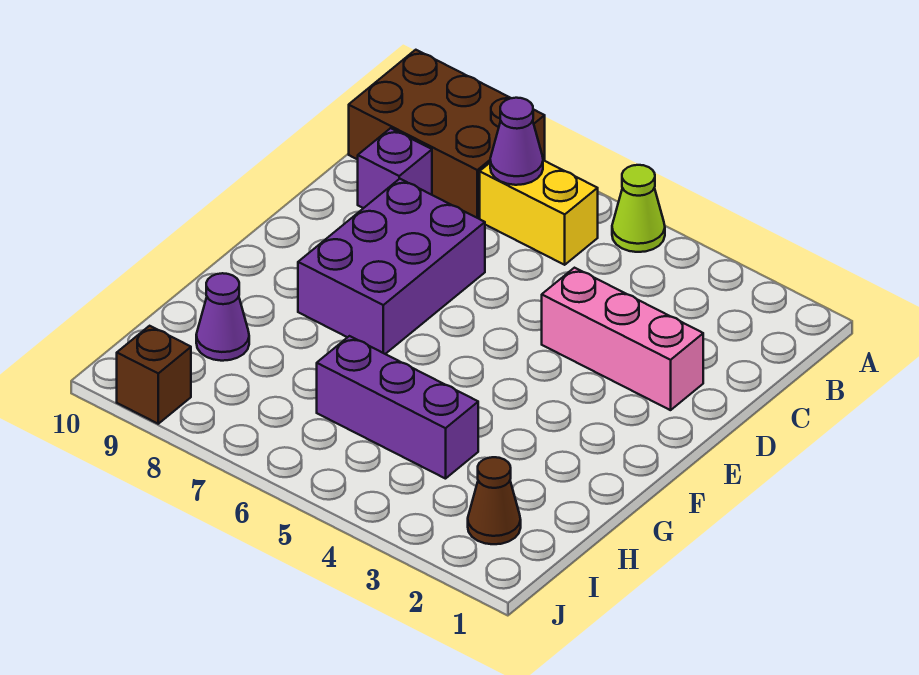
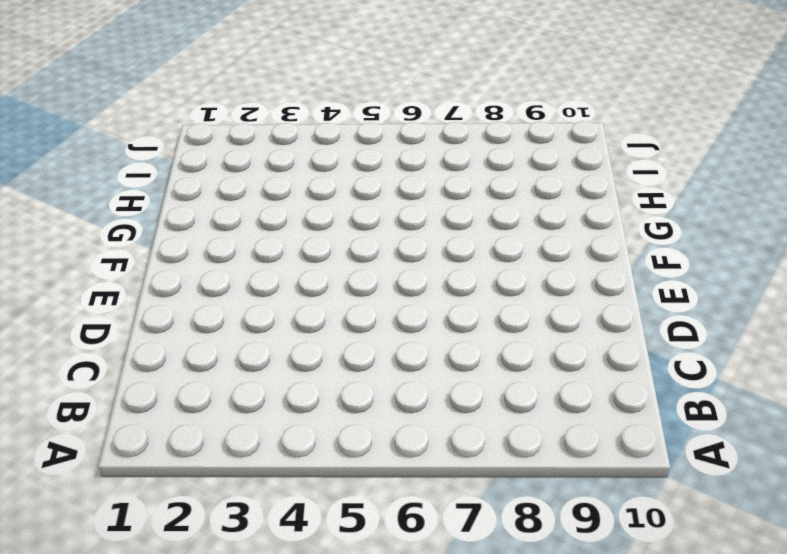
none -> lime 1x1 cone [612,165,665,252]
none -> brown 2x3 brick [349,50,545,219]

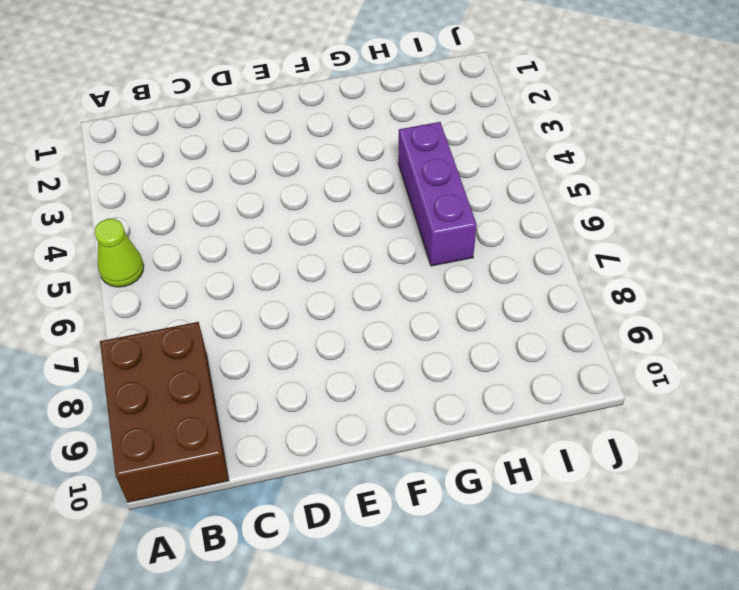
none -> yellow 1x2 brick [480,160,598,265]
none -> purple 1x1 brick [358,128,432,208]

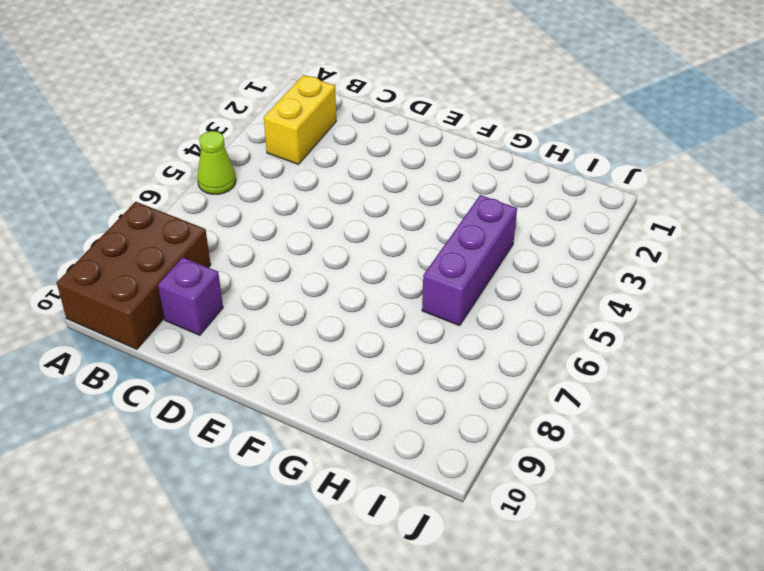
yellow 1x2 brick [264,75,336,164] -> yellow 1x2 brick moved to [480,160,598,265]
none -> pink 1x3 brick [542,268,703,410]
none -> purple 2x3 brick [298,179,485,354]

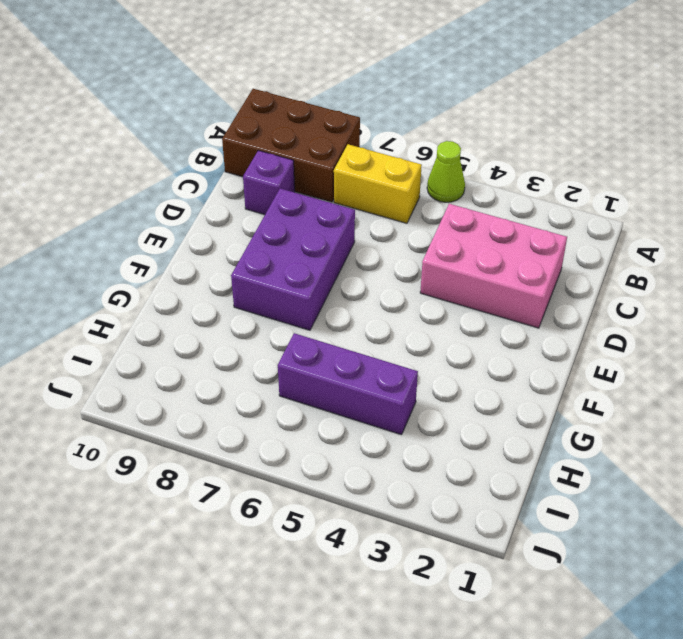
pink 2x3 brick [420,204,567,328] -> pink 1x3 brick [542,268,703,410]
none -> purple 1x1 cone [196,273,249,361]
none -> brown 1x1 cone [468,457,521,544]

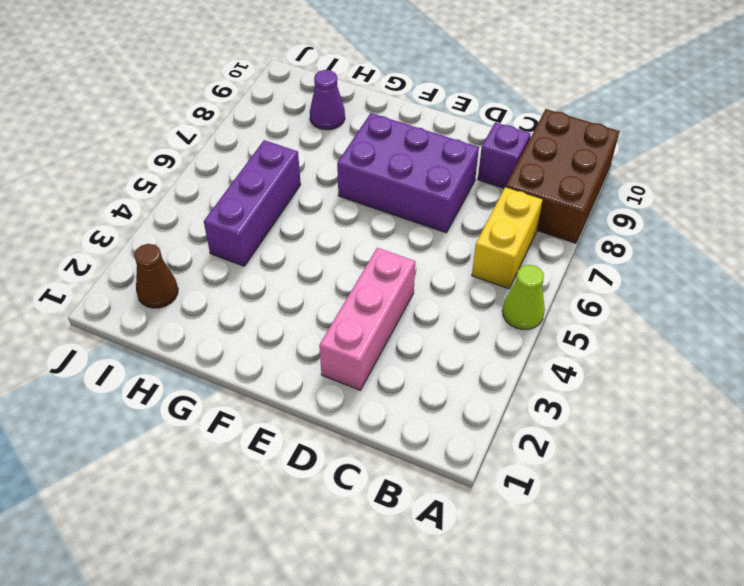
none -> brown 1x1 brick [117,326,191,424]
none -> purple 1x1 cone [490,98,543,185]

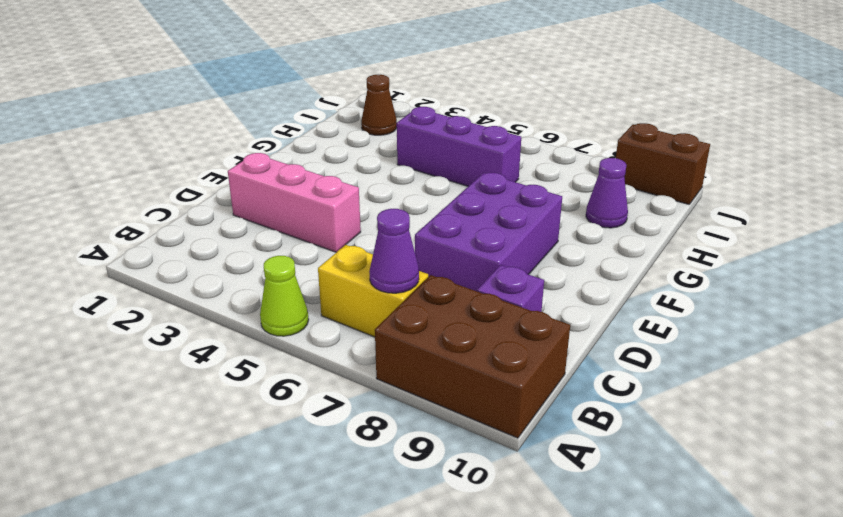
brown 1x2 brick [616,123,710,204] -> brown 1x1 brick [117,326,191,424]

